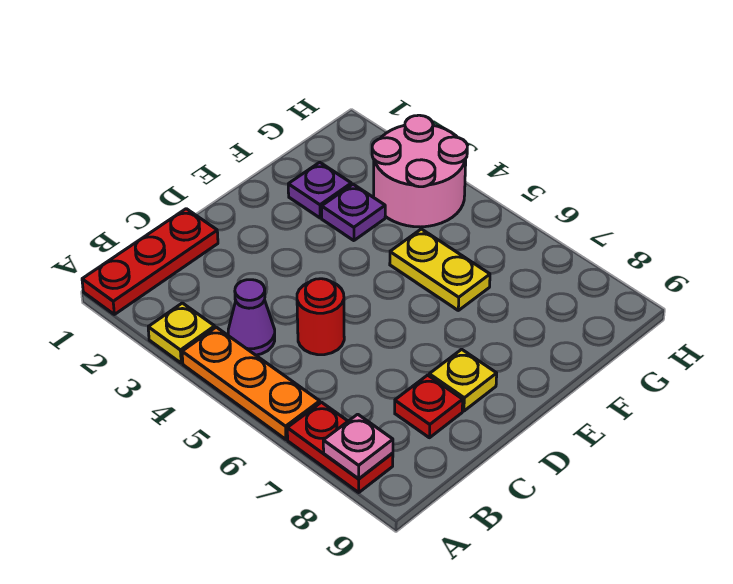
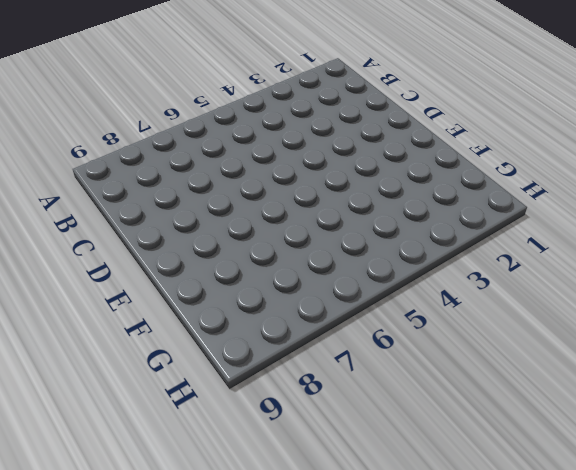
none -> red 1x3 plate [82,209,218,314]
none -> yellow 1x1 plate [148,303,215,363]
none -> orange 1x3 plate [182,327,320,439]

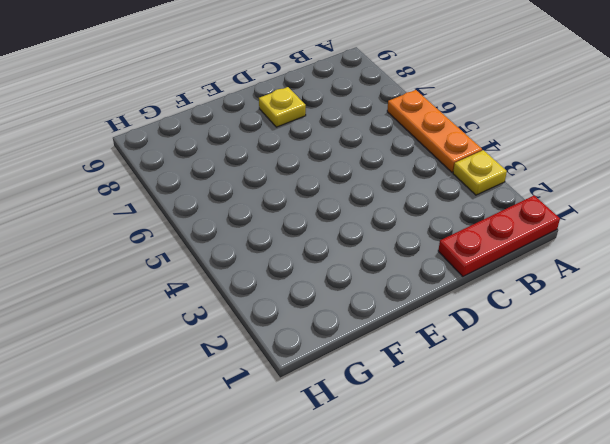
none -> red 1x2 plate [287,402,393,492]
none -> purple 1x1 cone [228,280,275,355]
none -> red 1x1 round brick [297,279,344,355]

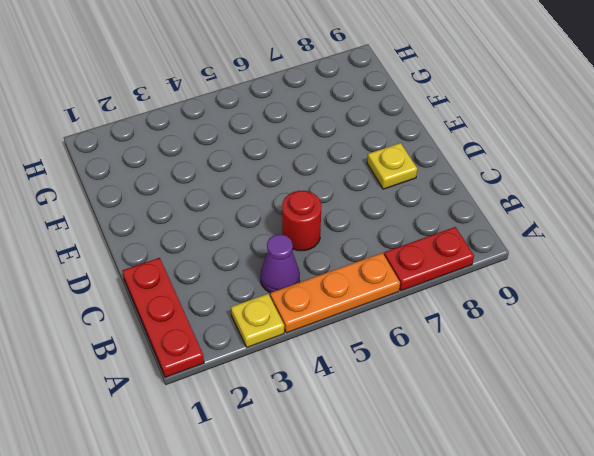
none -> red 1x1 plate [395,375,463,438]
none -> purple 1x1 plate [288,162,351,218]
none -> purple 1x1 plate [322,184,385,241]

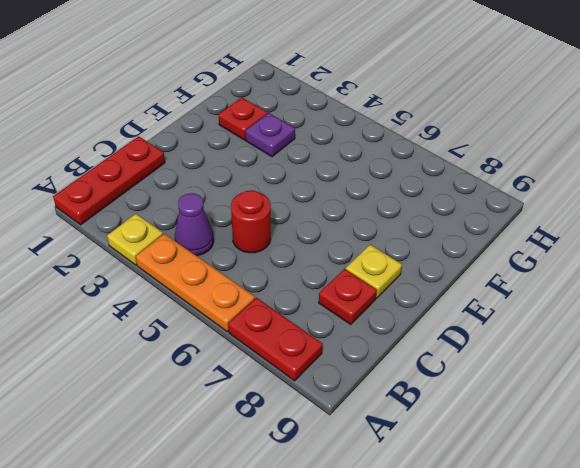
red 1x1 plate [218,97,267,140] -> purple 1x1 plate [288,162,351,218]
none -> yellow 1x2 plate [390,229,490,310]
none -> pink 2x2 round brick [372,115,467,227]
none -> pink 1x1 plate [323,414,393,479]

